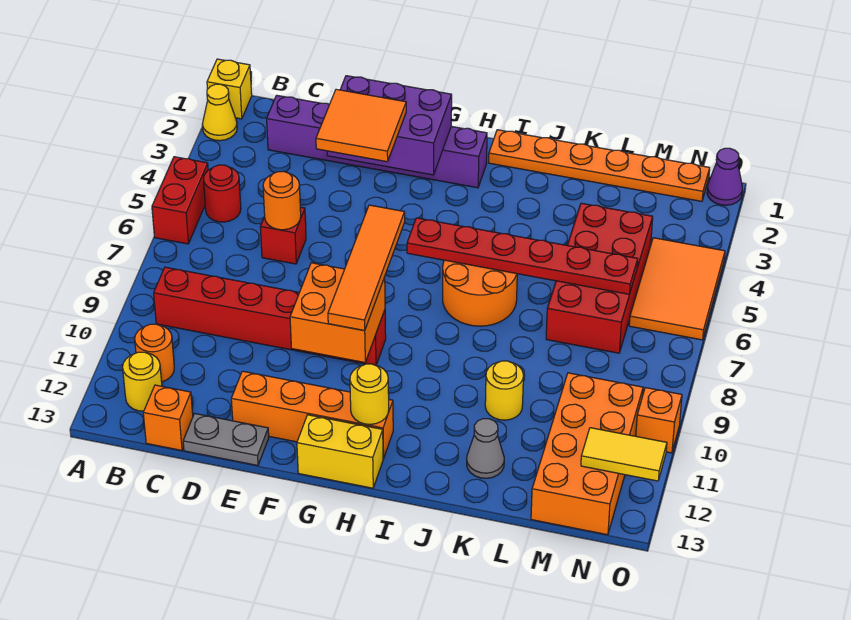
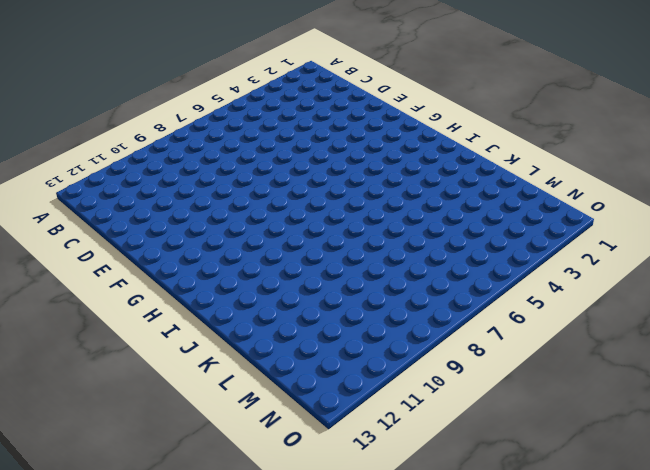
none -> yellow 1x1 brick [207,59,252,119]
none -> yellow 1x1 cone [202,84,237,141]
none -> red 1x2 brick [152,157,208,244]
none -> red 1x1 round brick [204,165,241,222]

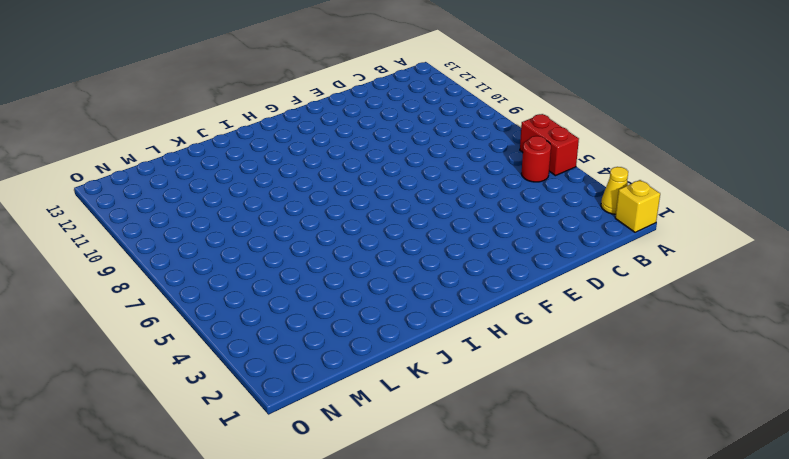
none -> red 1x6 brick [154,267,386,365]
none -> orange 1x1 round brick [135,324,174,382]
none -> yellow 1x1 round brick [123,352,162,411]
none -> purple 1x6 brick [267,95,487,188]

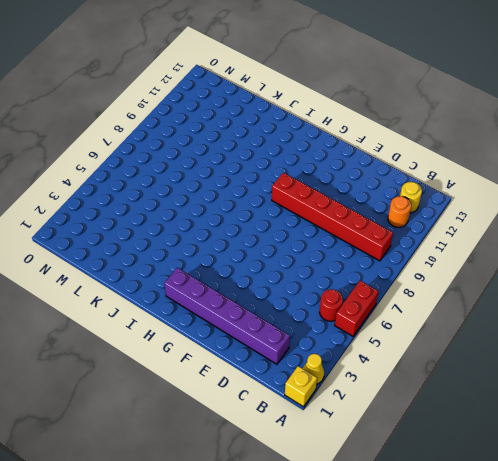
none -> orange 1x1 brick [143,385,193,450]
none -> red 1x1 brick [260,207,306,264]
none -> grey 1x2 plate [183,413,269,465]
none -> orange 1x4 brick [231,371,393,459]

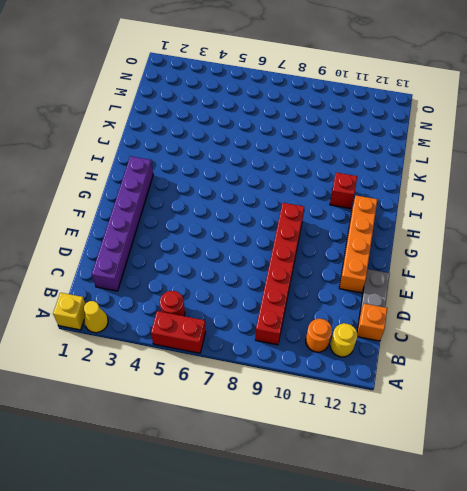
red 1x1 brick [330,173,357,209] -> red 1x1 brick moved to [260,207,306,264]
none -> yellow 1x2 brick [297,415,383,488]
none -> orange 1x6 plate [489,130,710,201]
none -> orange 2x2 round brick [443,260,517,326]
none -> yellow 1x1 round brick [485,361,523,420]

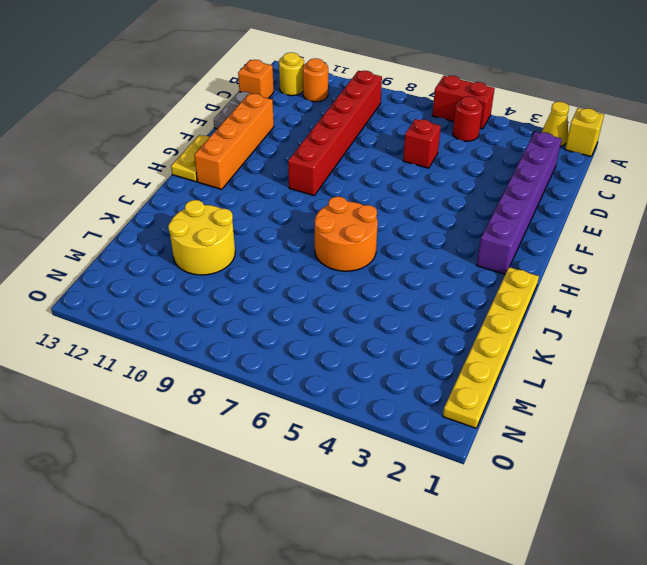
yellow 1x2 plate [171,135,209,182] -> yellow 1x2 brick [297,415,383,488]
yellow 1x6 plate [443,267,539,428] -> orange 1x6 plate [489,130,710,201]
yellow 2x2 round brick [168,200,235,275] -> yellow 1x1 round brick [485,361,523,420]
none -> grey 1x1 cone [467,419,504,478]
none -> red 2x4 brick [546,203,653,353]
none -> orange 2x4 brick [531,373,643,535]
none -> orange 2x3 tile [629,238,725,340]

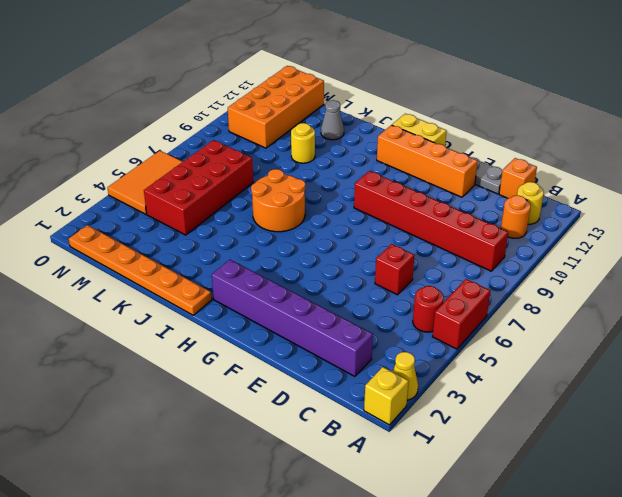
none -> purple 1x1 cone [707,148,742,205]
none -> orange 1x1 brick [636,388,682,453]
none -> orange 1x1 round brick [263,171,301,230]
none -> purple 2x3 brick [327,76,452,175]

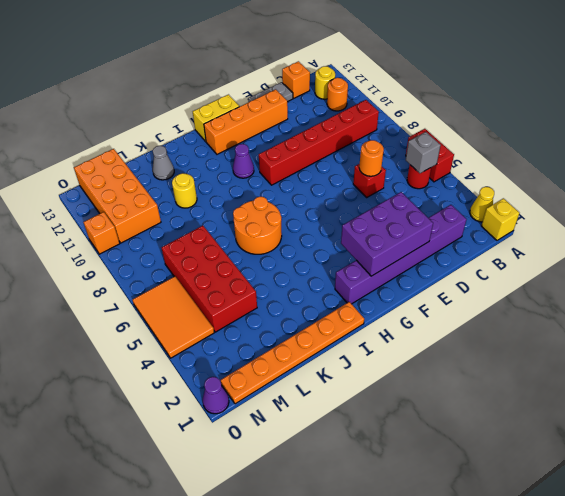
grey 1x1 brick [406,132,441,173] -> none
purple 1x1 cone [233,144,254,178] -> none
none -> orange 2x2 brick [290,263,385,362]
none -> red 1x6 plate [407,218,638,294]
none -> yellow 1x1 round brick [350,364,389,424]
none -> yellow 1x2 tile [581,428,667,481]

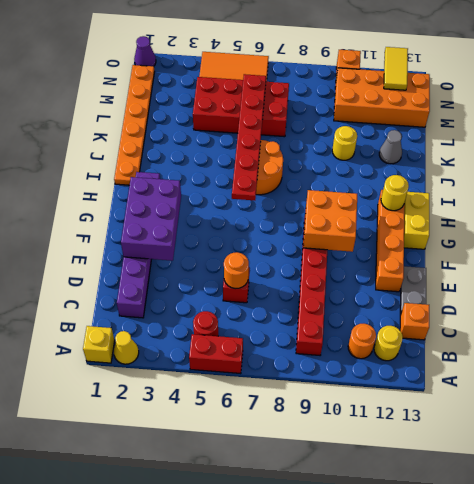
none -> orange 2x2 tile [316,89,406,162]
none -> orange 1x4 tile [328,205,405,331]

